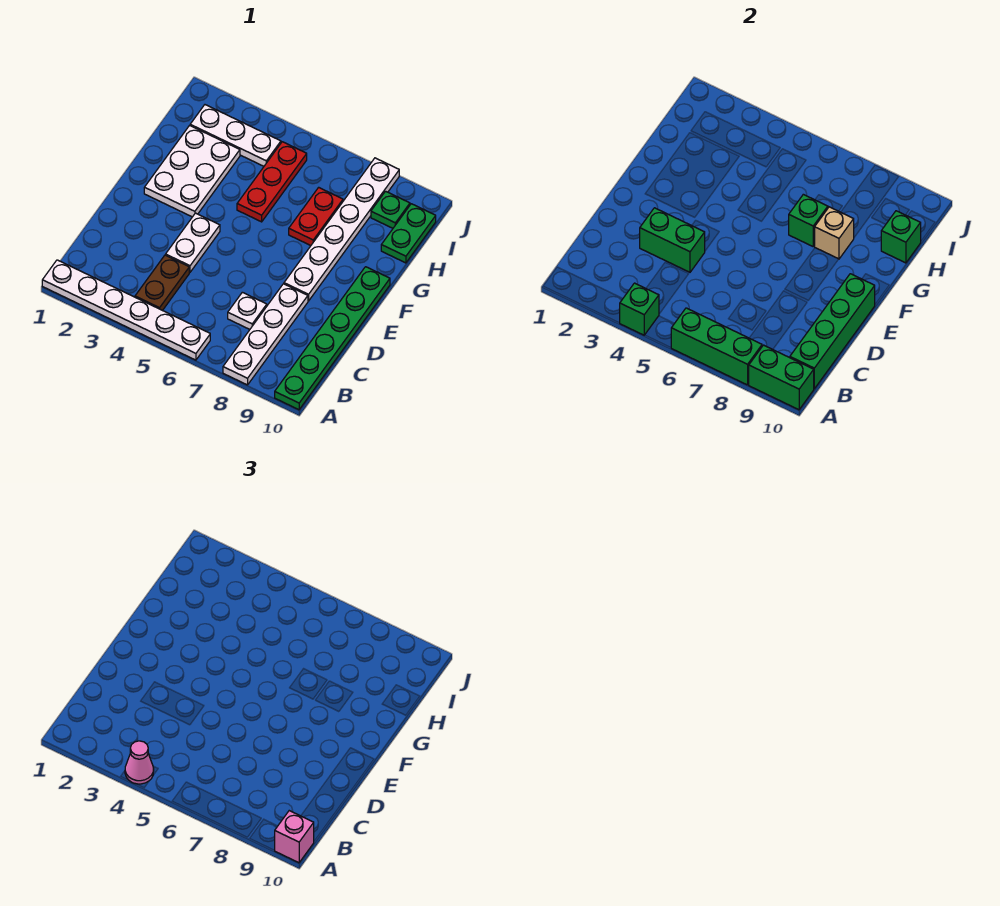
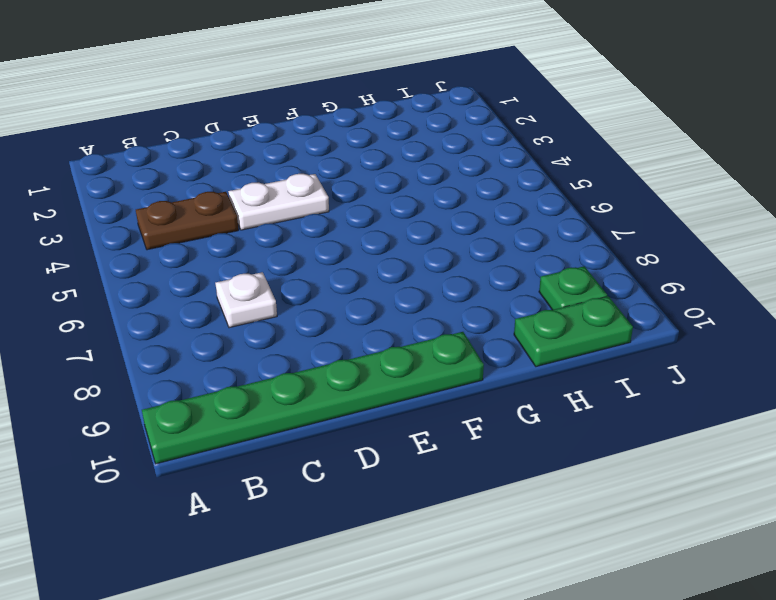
none -> white 1x6 plate [42,260,210,360]
none -> white 1x4 plate [223,284,308,385]
none -> white 1x6 plate [284,158,399,301]

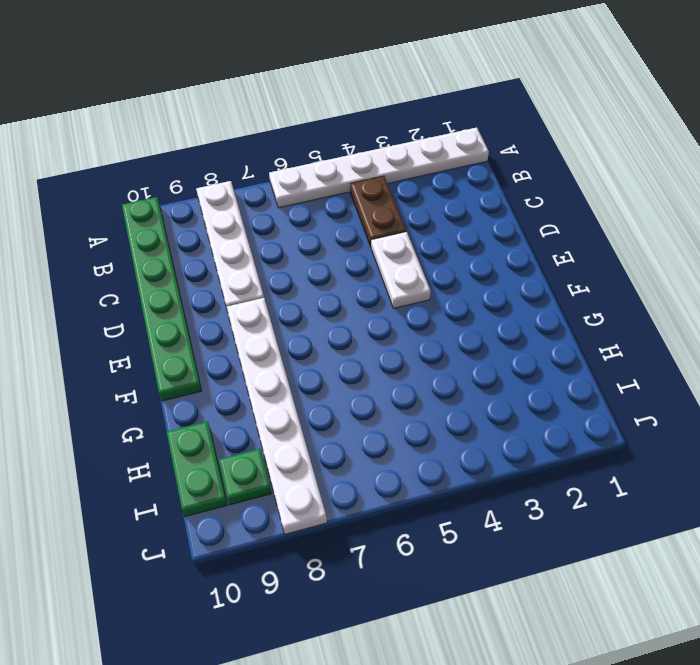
none -> white 1x1 plate [228,292,267,329]
none -> white 2x3 plate [144,125,240,217]
none -> red 1x3 plate [237,142,307,222]

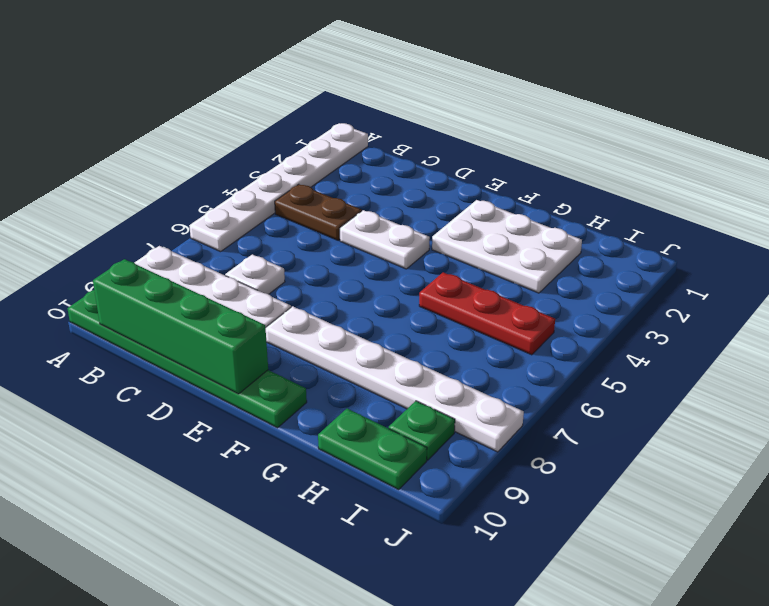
none -> red 1x2 plate [289,187,343,246]
none -> white 1x3 plate [190,105,281,166]
none -> green 1x1 brick [620,283,659,335]

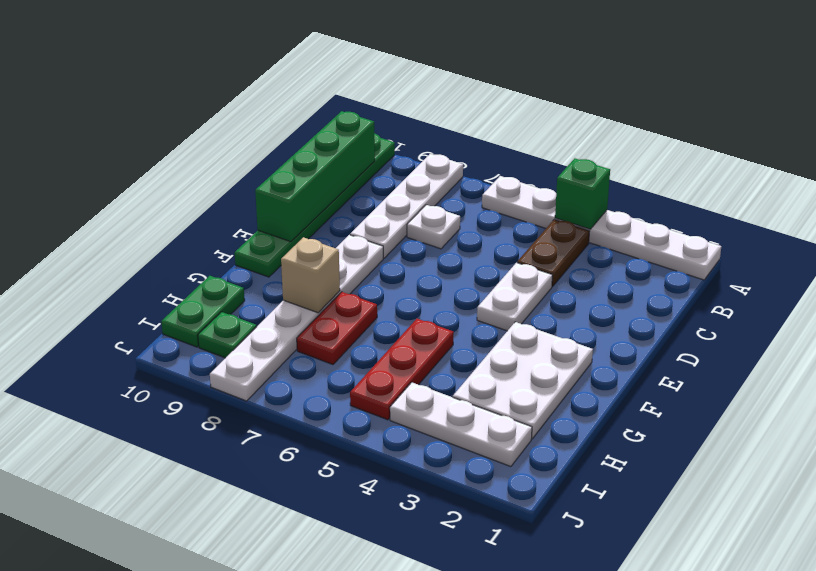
none -> green 1x3 brick [671,308,762,385]
none -> green 1x2 brick [749,345,814,410]
none -> green 1x2 brick [640,208,705,272]

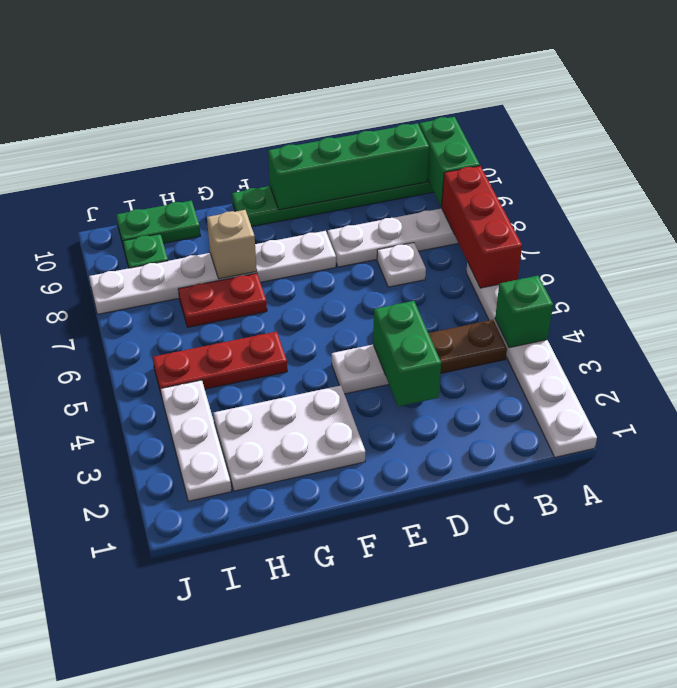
red 1x3 brick [442,166,522,288] -> green 1x3 brick [671,308,762,385]
none -> green 1x1 brick [789,194,828,246]
none -> green 1x1 brick [881,211,921,263]
none -> pink 1x1 cone [125,741,154,784]

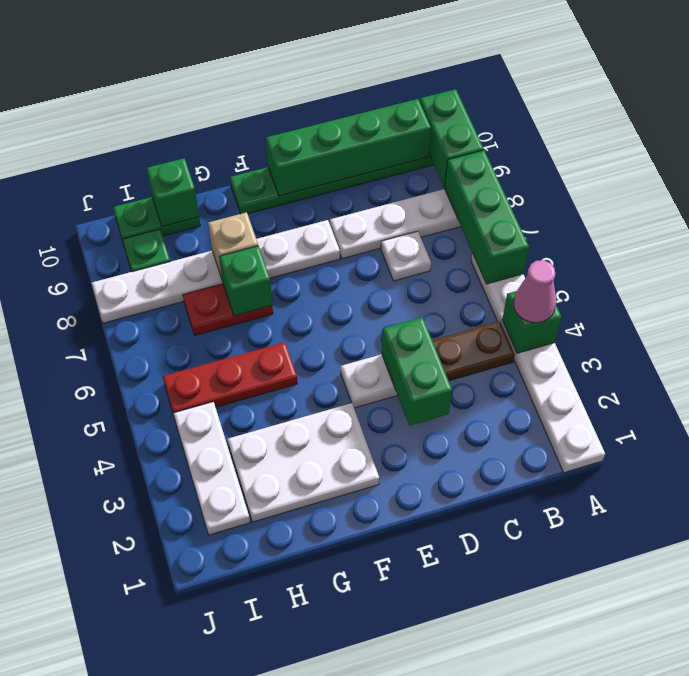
none -> pink 1x1 brick [274,811,314,863]

